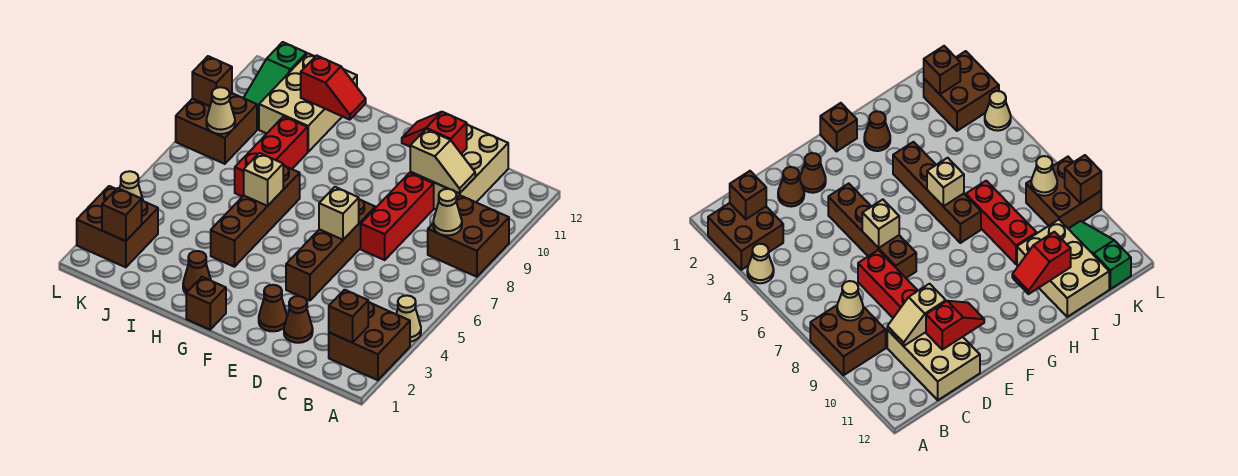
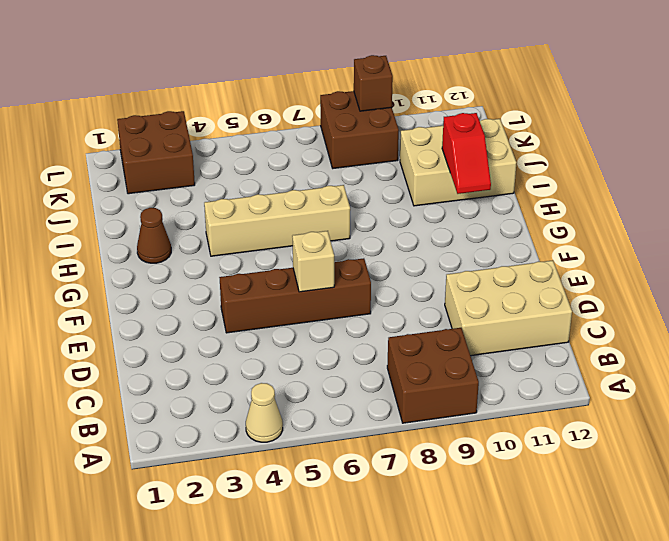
tan 1x4 brick [204,185,350,256] -> brown 1x4 brick [211,165,300,267]
none -> brown 2x2 brick [329,302,410,380]
none -> brown 1x1 cone [284,296,313,343]
none -> red 1x3 brick [361,173,434,260]

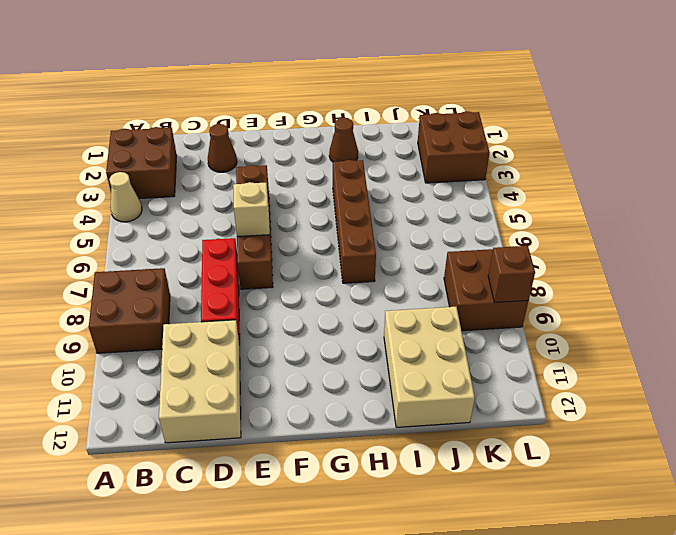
none -> brown 1x1 cone [259,285,287,331]
none -> brown 1x1 brick [186,277,226,330]
none -> red 1x3 brick [235,116,308,197]

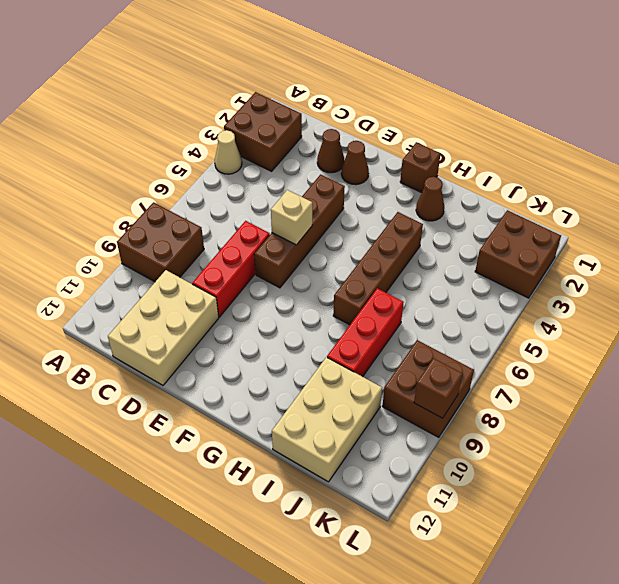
none -> green 1x3 slope [244,42,307,129]
none -> tan 1x1 cone [119,171,143,201]
none -> brown 1x1 brick [329,290,368,343]

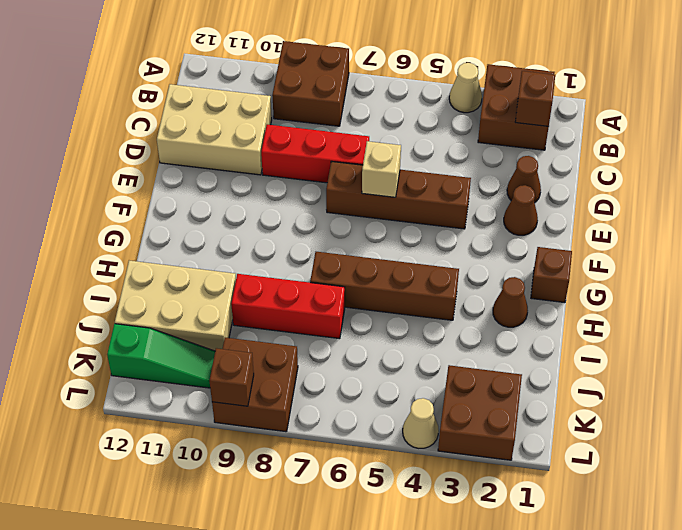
none -> tan 1x1 cone [433,189,462,236]
none -> tan 1x2 slope [410,129,475,194]
none -> red 1x2 slope [402,112,467,154]

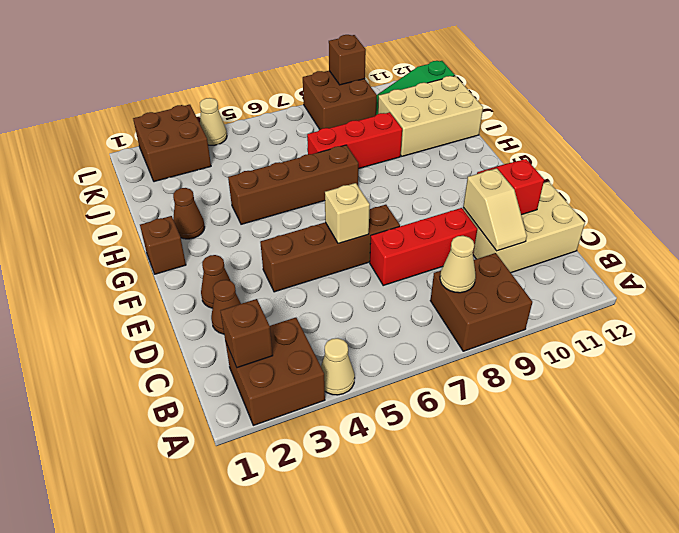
none -> tan 1x1 brick [244,153,283,206]
none -> red 1x2 slope [301,55,366,120]
none -> brown 1x1 brick [102,188,142,241]

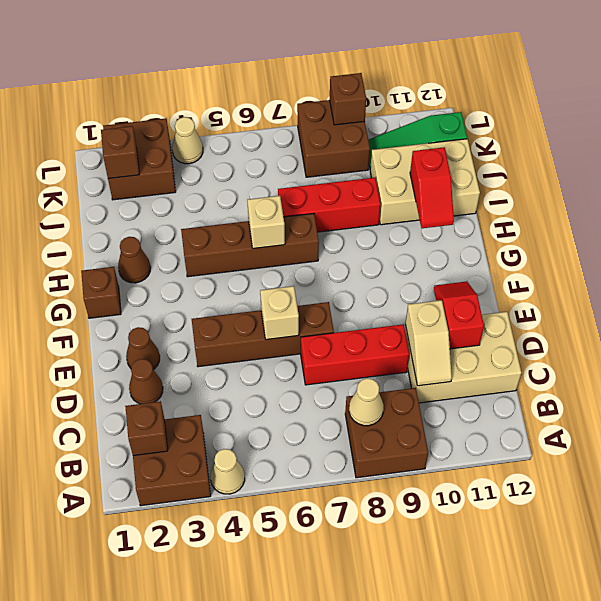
none -> tan 1x1 cone [206,87,235,134]

